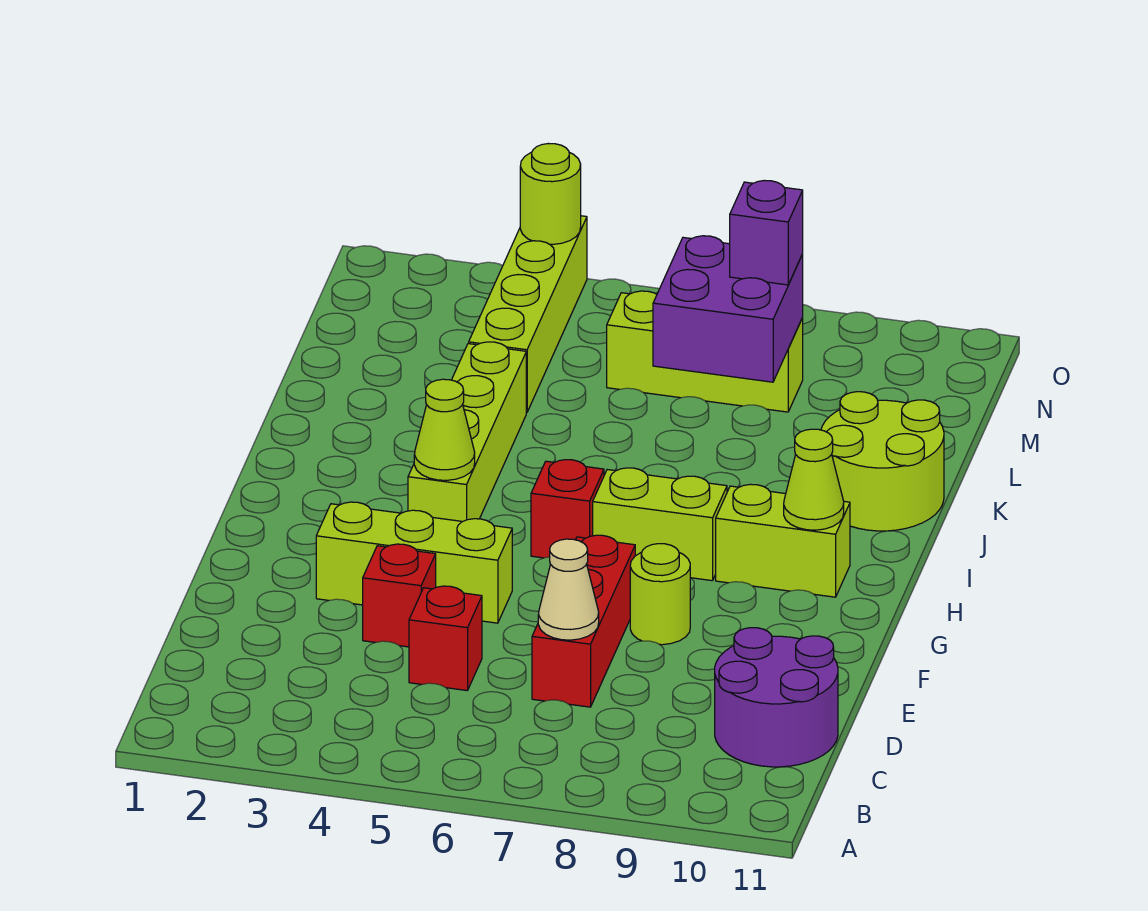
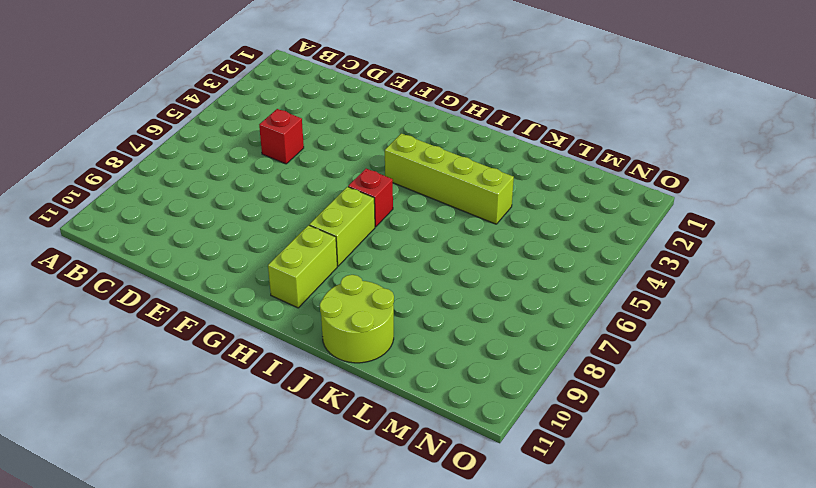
none -> purple 2x2 round brick [715,628,838,767]
none -> red 1x3 brick [532,535,635,707]
none -> red 1x1 brick [363,544,436,647]

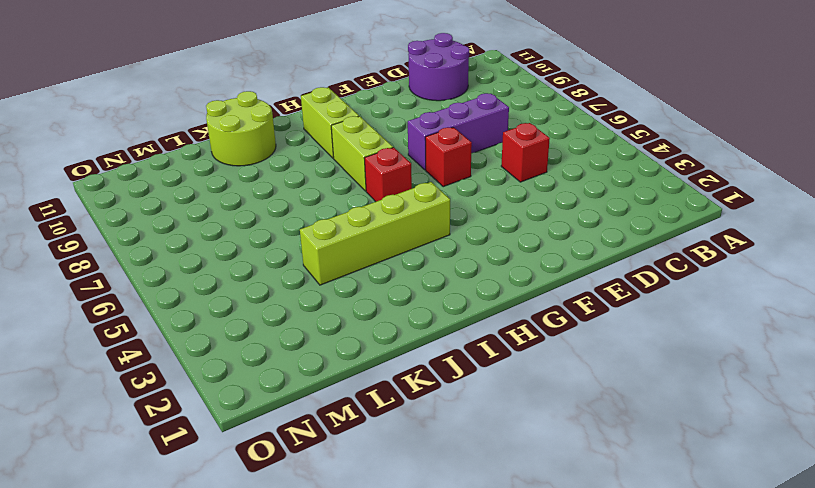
purple 1x3 brick [408,93,509,170] -> red 1x3 brick [532,535,635,707]
red 1x1 brick [425,127,472,187] -> red 1x1 brick moved to [363,544,436,647]
none -> lime 1x3 brick [316,502,512,623]
none -> lime 1x1 round brick [630,544,690,645]
none -> lime 1x4 brick [469,216,587,413]

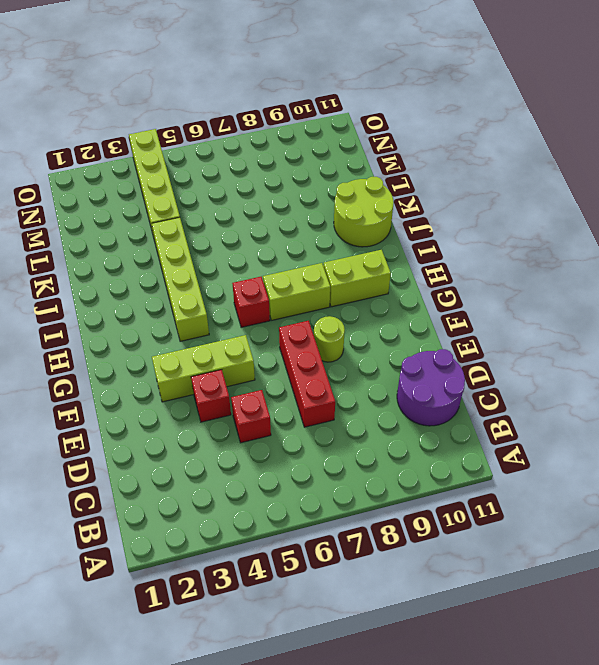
none -> lime 1x3 brick [607,291,803,412]
none -> tan 1x1 cone [538,539,599,640]
none -> lime 1x1 cone [414,379,475,480]

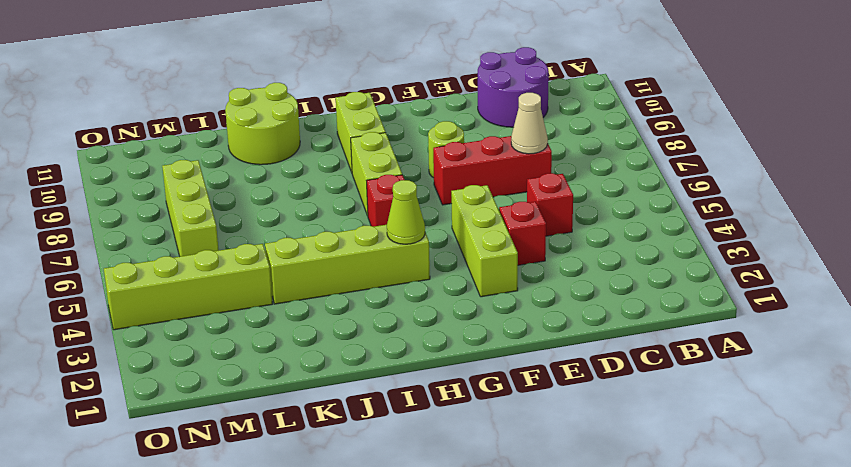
none -> lime 1x1 cone [784,429,844,530]
none -> purple 2x2 brick [653,236,803,382]
none -> lime 1x1 round brick [520,144,581,244]

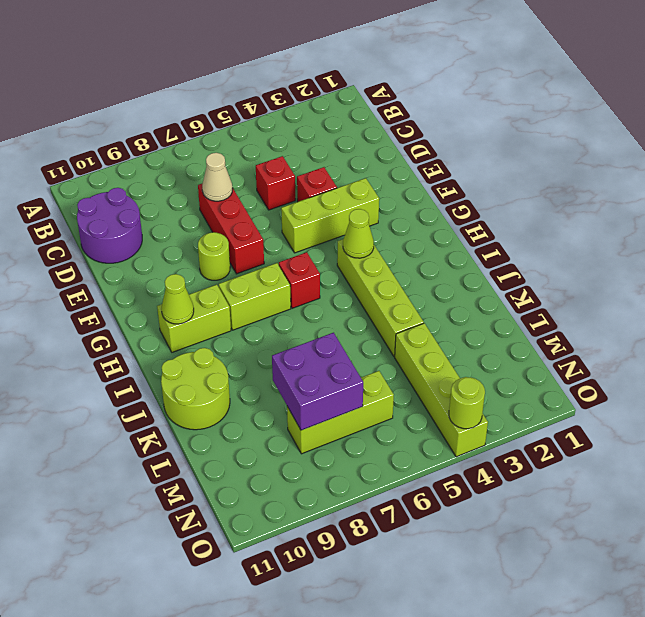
none -> purple 1x1 brick [730,180,803,285]

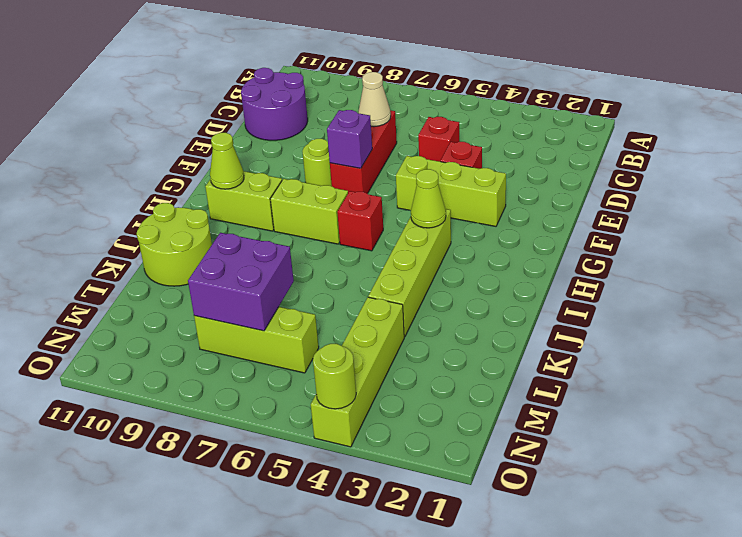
purple 1x1 brick [327,110,372,168] -> purple 1x1 brick moved to [730,180,803,285]

